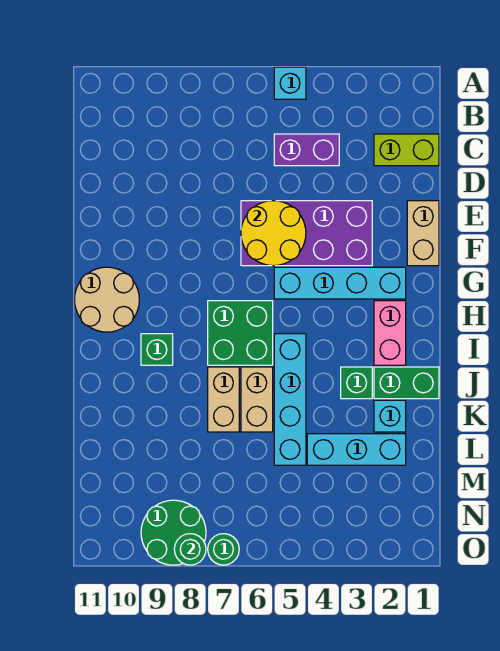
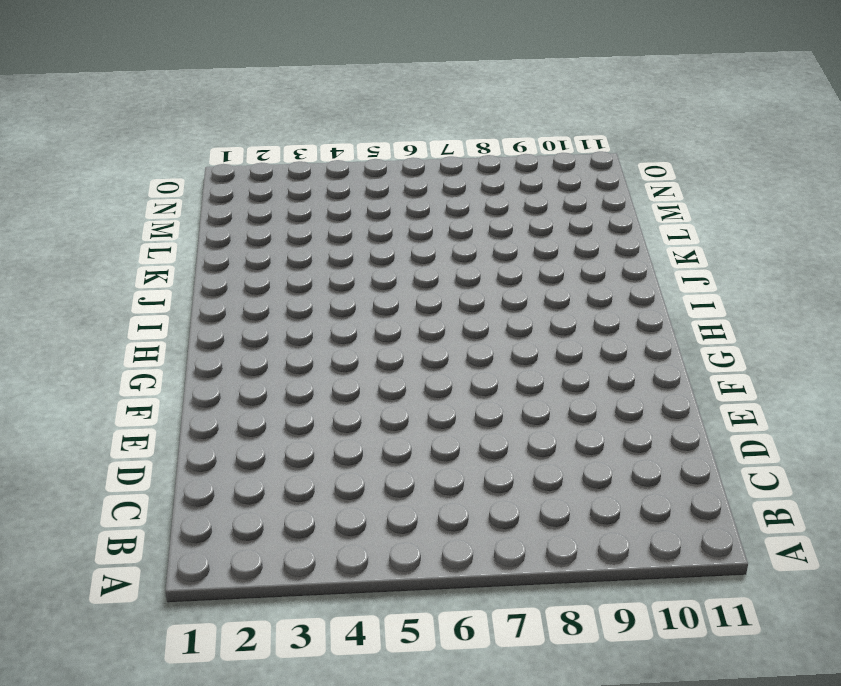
none -> cyan 1x1 brick [274,67,306,99]
none -> lime 1x2 brick [374,134,439,166]
none -> purple 1x2 brick [274,134,339,166]

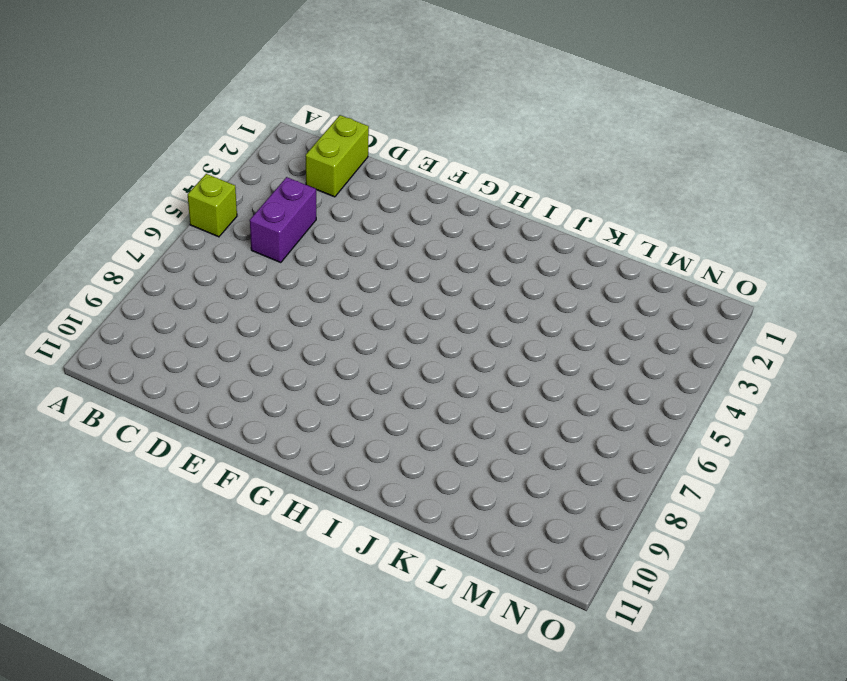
lime 1x1 brick [188,174,237,237] -> cyan 1x1 brick [274,67,306,99]
none -> tan 1x2 brick [407,201,439,266]
none -> purple 2x4 brick [241,201,372,266]
none -> cyan 1x4 brick [274,267,406,299]

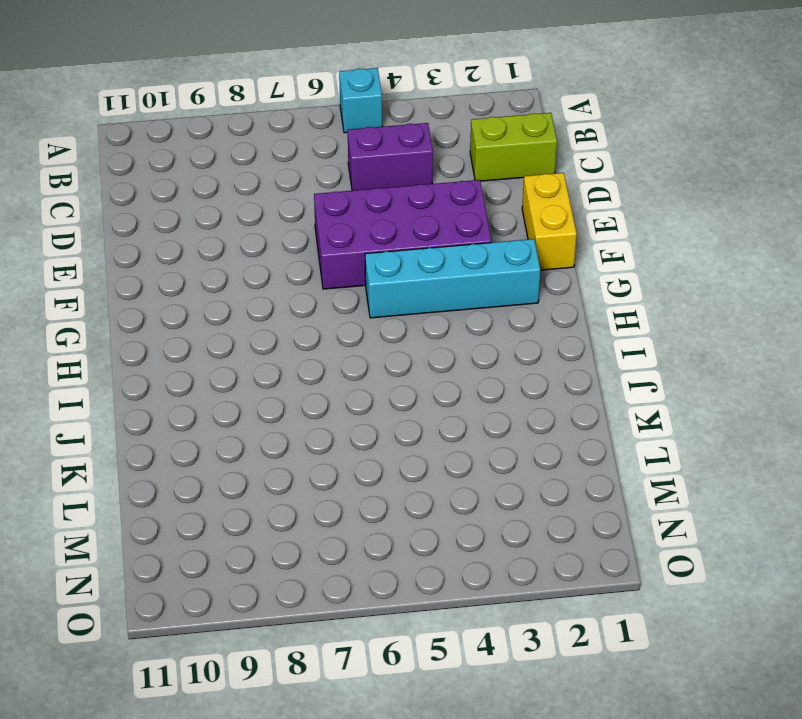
yellow 1x2 brick [522,173,577,270] -> tan 1x2 brick [407,201,439,266]
none -> tan 2x2 round brick [74,267,139,332]
none -> pink 1x2 brick [374,301,406,365]
none -> green 2x2 brick [208,301,273,365]

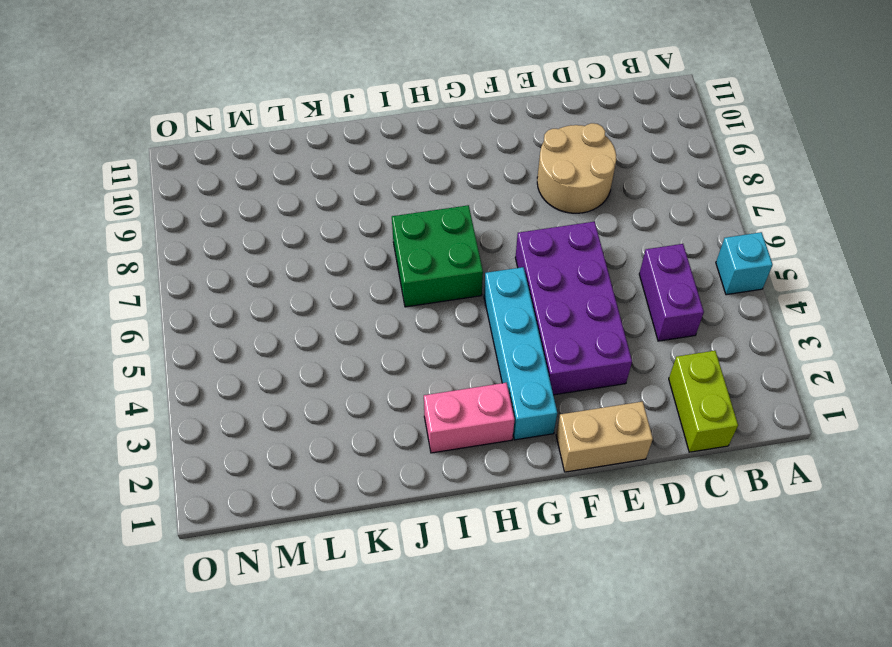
tan 2x2 round brick [537,123,616,213] -> tan 2x2 round brick moved to [74,267,139,332]
none -> cyan 1x4 brick [274,334,306,465]
none -> green 1x1 brick [141,334,173,365]
none -> green 1x2 brick [374,367,439,399]

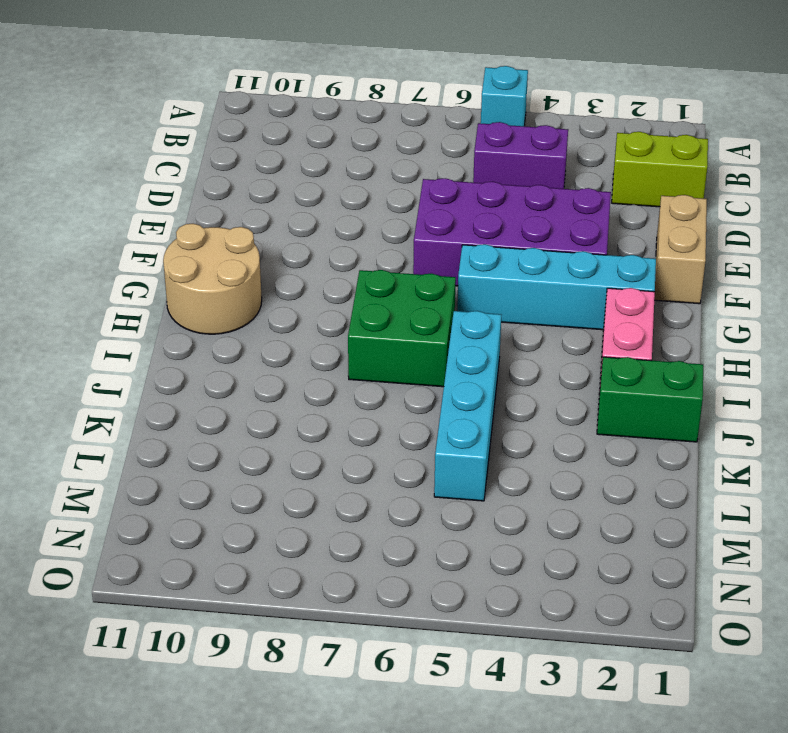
none -> green 1x1 brick [141,334,173,365]
none -> green 1x1 brick [341,367,372,399]
none -> tan 1x2 brick [241,367,273,432]

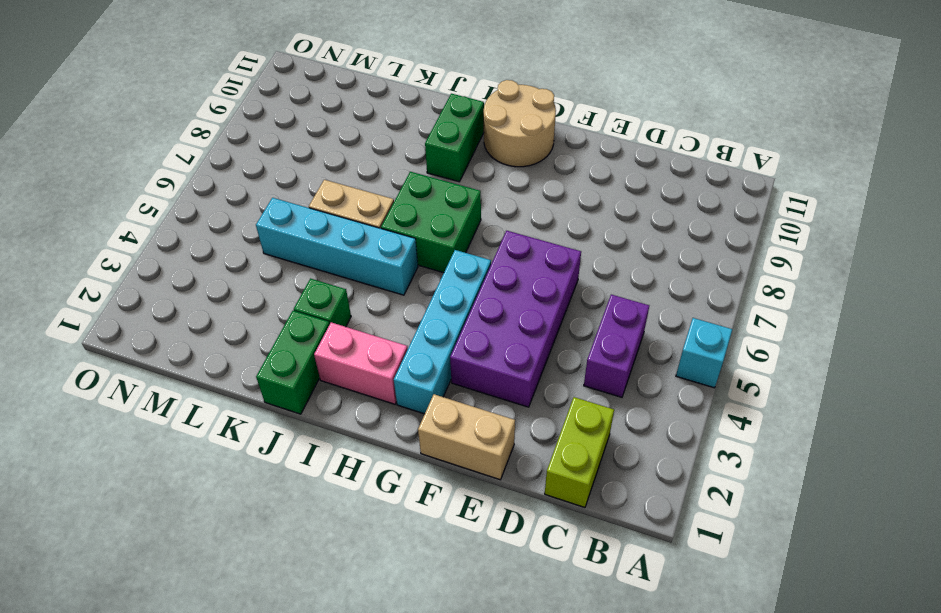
green 1x2 brick [425,94,484,182] -> green 1x1 brick [141,334,173,365]
none -> tan 1x2 brick [208,367,239,432]
none -> cyan 1x1 brick [374,400,406,432]
none -> cyan 1x3 brick [307,434,406,465]

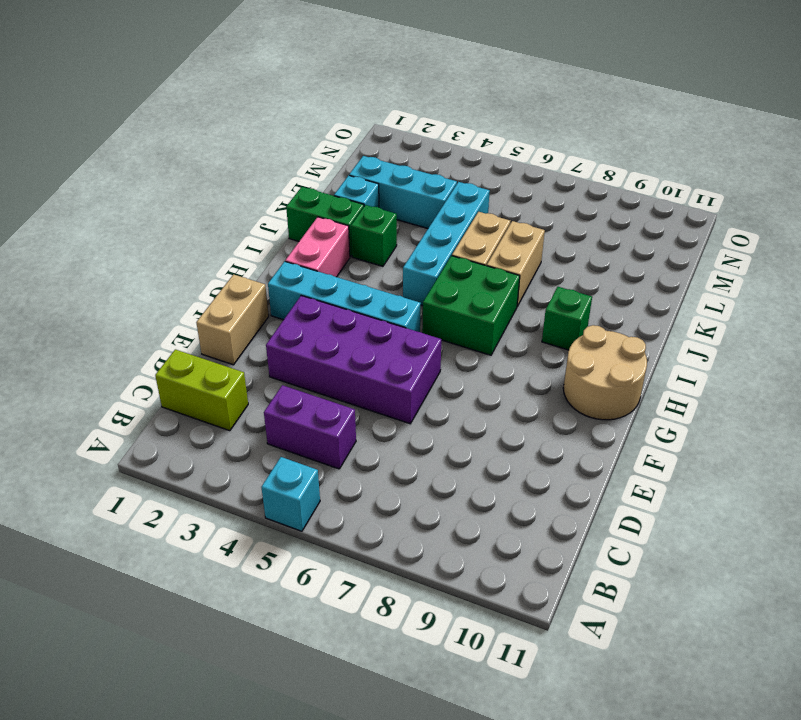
none -> green 2x2 round brick [141,500,206,565]
none -> green 1x1 round brick [208,534,239,565]
none -> yellow 2x2 round brick [241,201,306,266]

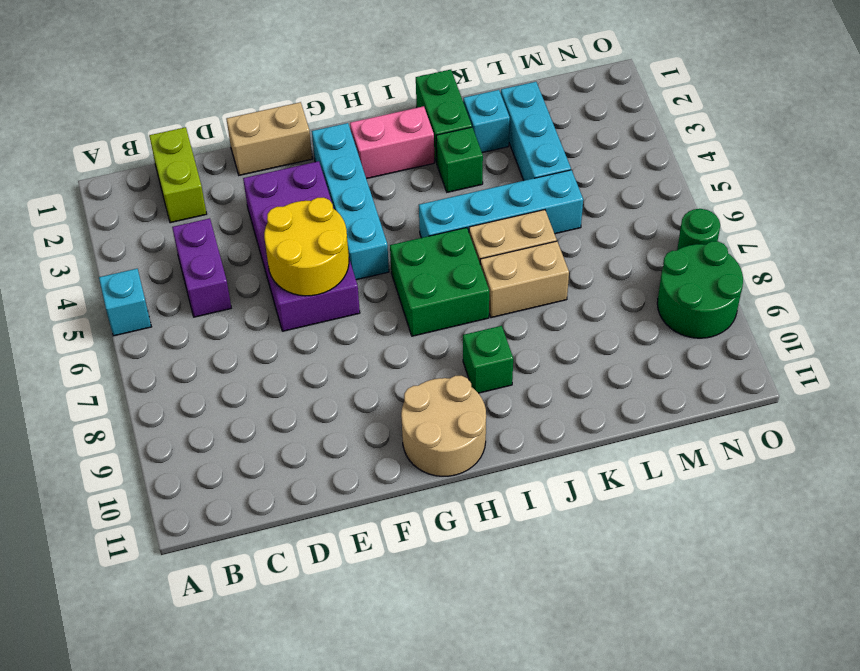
none -> green 1x1 round brick [174,534,206,565]

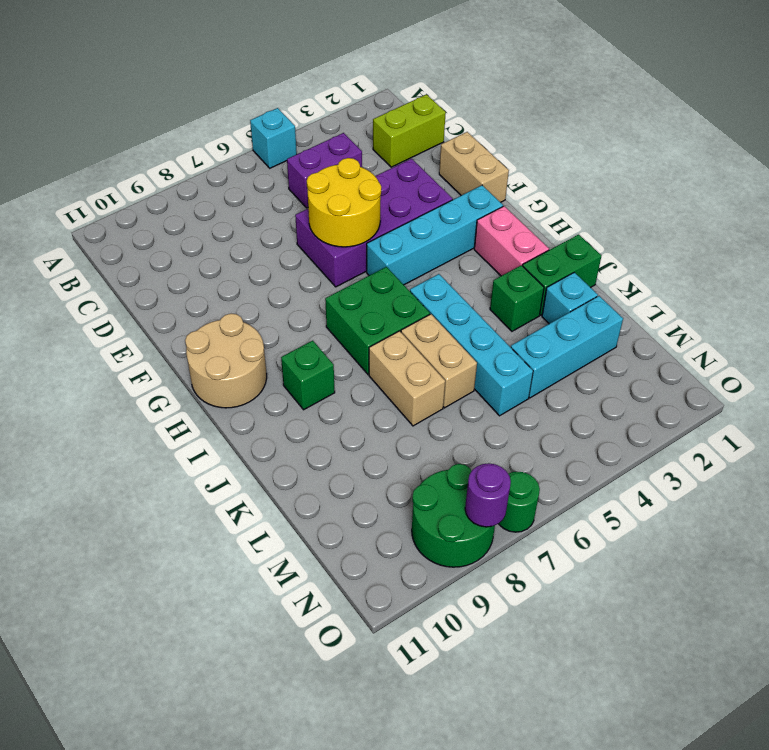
purple 1x1 round brick [465,463,511,527] -> green 1x1 round brick [174,534,206,565]

